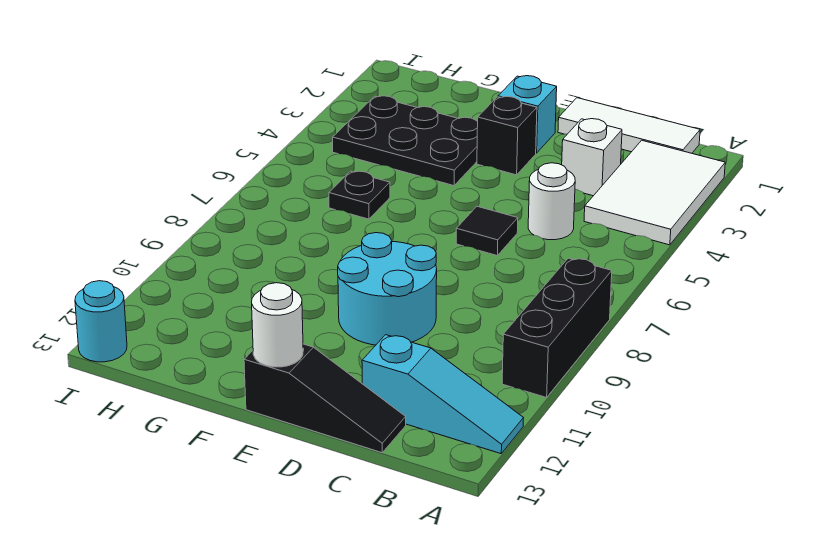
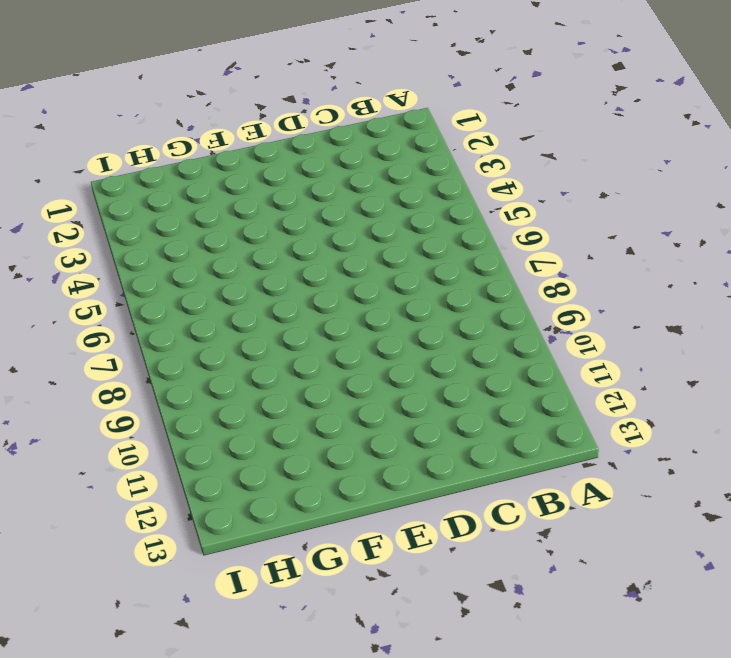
none -> white 2x3 tile [584,140,725,245]
none -> black 1x3 brick [502,258,612,397]
none -> cyan 1x3 slope [362,335,523,454]

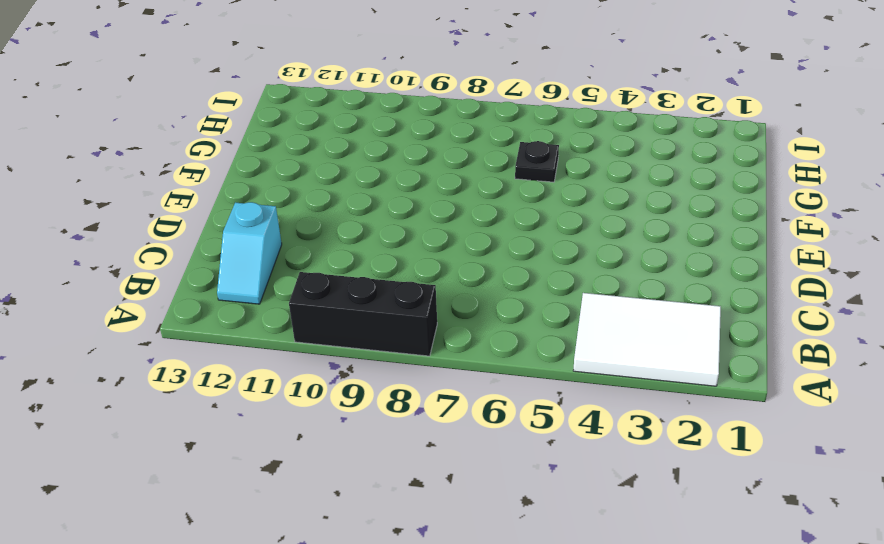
cyan 1x2 slope [217,202,282,304] -> cyan 1x3 slope [362,335,523,454]
none -> white 1x3 tile [558,98,700,153]
none -> white 1x1 brick [562,119,622,196]
none -> white 1x1 round brick [528,163,575,240]

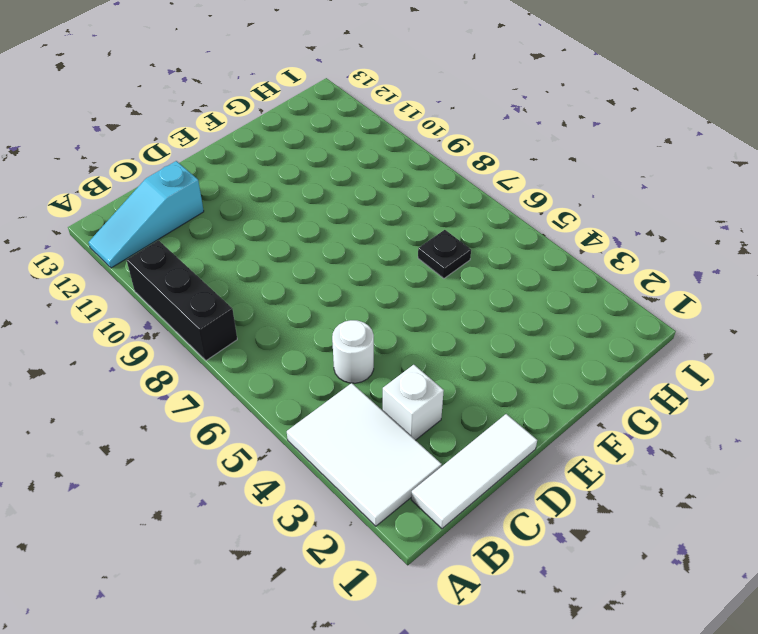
none -> black 1x3 slope [244,344,406,453]
none -> black 1x1 tile [456,206,518,255]
none -> cyan 2x2 round brick [338,233,437,345]

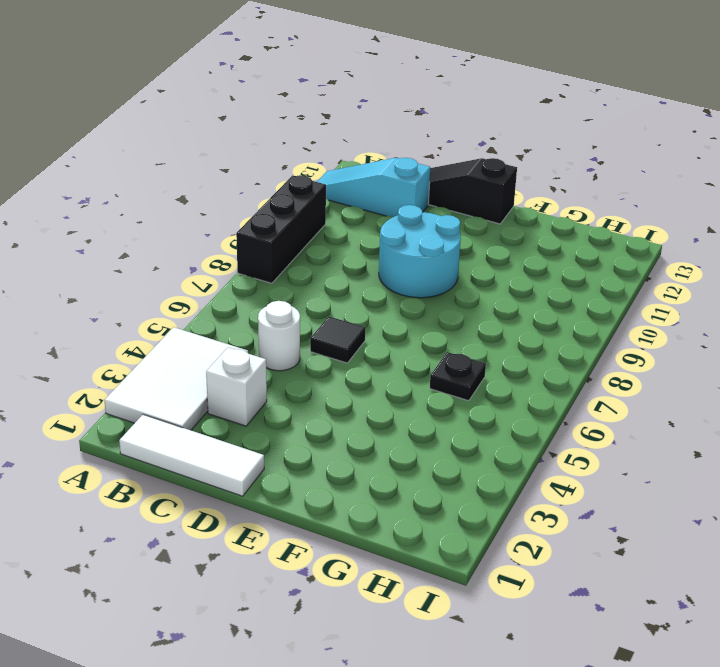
none -> cyan 1x1 brick [498,76,557,153]
none -> black 1x1 brick [477,97,537,175]
none -> black 2x3 plate [333,96,478,186]

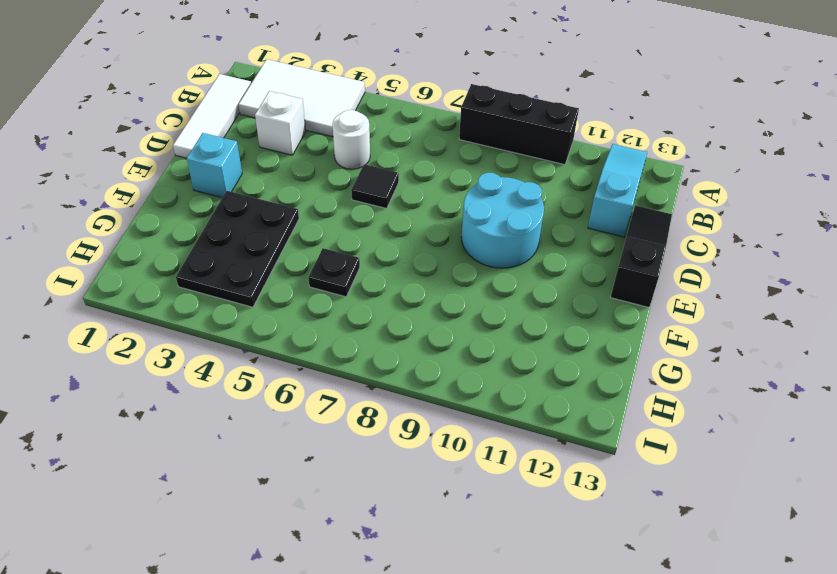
none -> black 1x1 brick [477,97,537,175]
none -> cyan 1x1 round brick [75,281,127,362]
none -> white 1x1 round brick [252,283,303,367]

